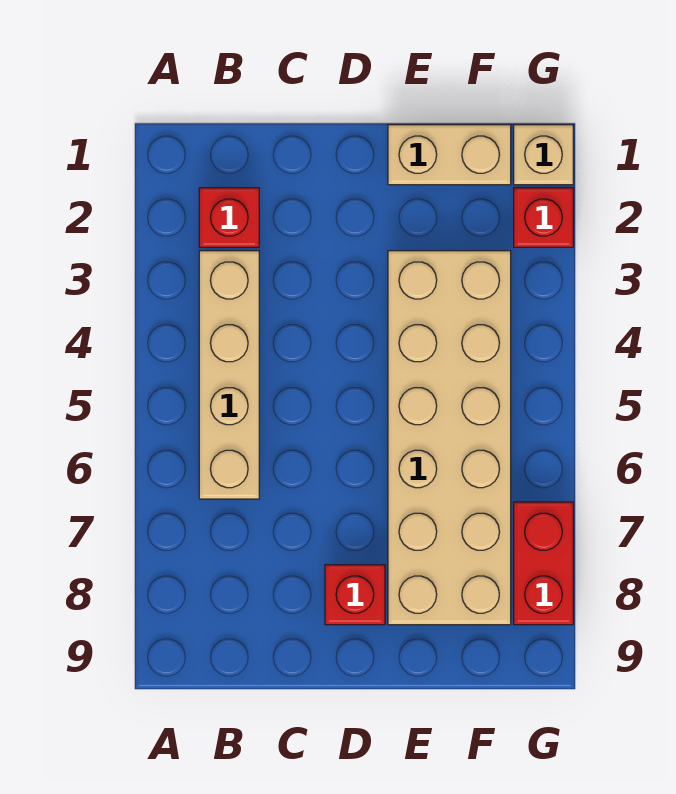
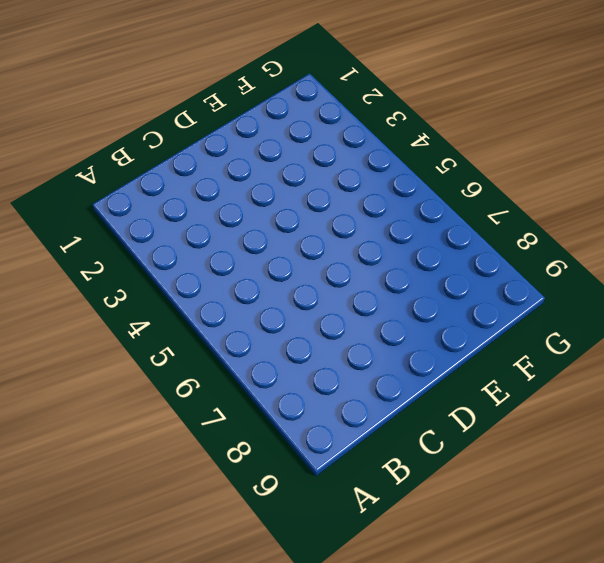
none -> red 1x1 brick [199,188,259,247]
none -> tan 1x4 brick [199,251,259,499]

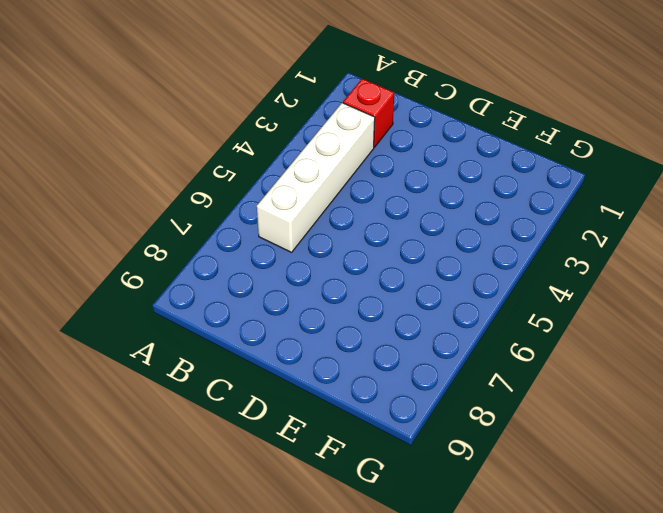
white 1x4 brick [257,103,375,252] -> tan 1x4 brick [199,251,259,499]
none -> red 1x1 brick [325,565,385,625]
none -> tan 1x2 brick [388,125,511,185]

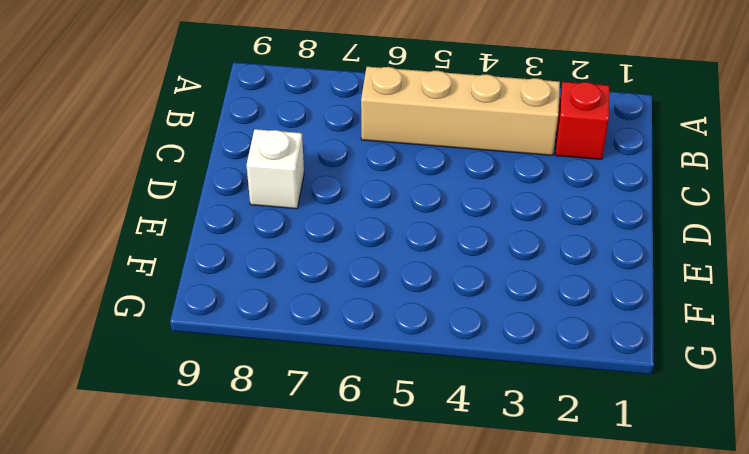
white 1x1 brick [247,129,304,209] -> red 1x1 brick [325,565,385,625]
none -> tan 1x2 brick [388,125,511,185]
none -> tan 2x6 brick [388,251,511,625]

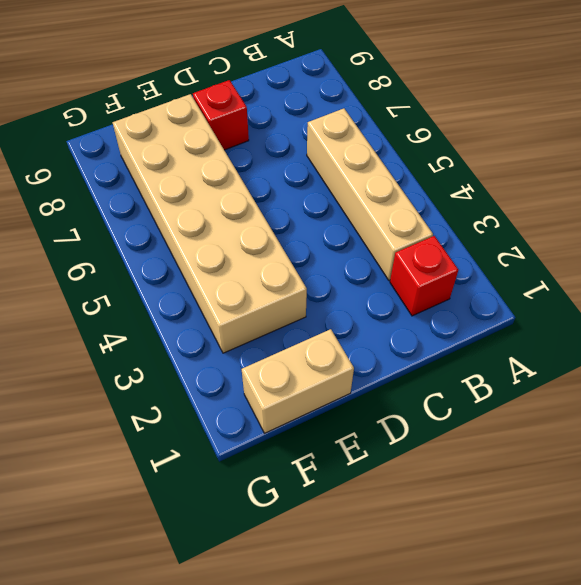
none -> tan 1x1 brick [514,125,573,185]
none -> red 1x1 brick [514,188,573,247]

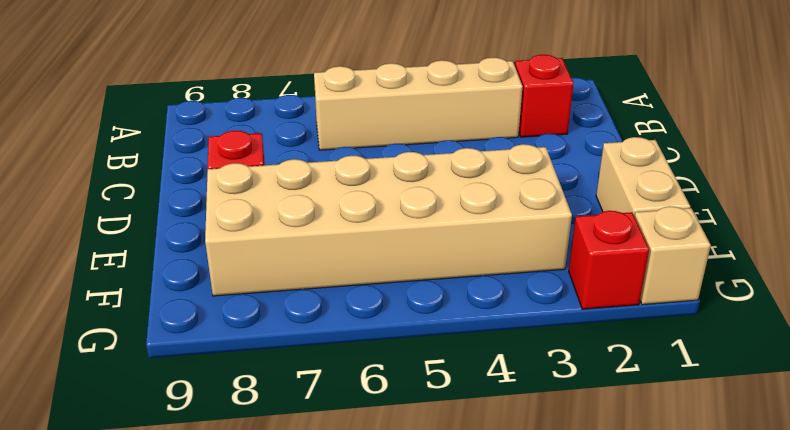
none -> red 1x2 brick [514,502,573,625]

